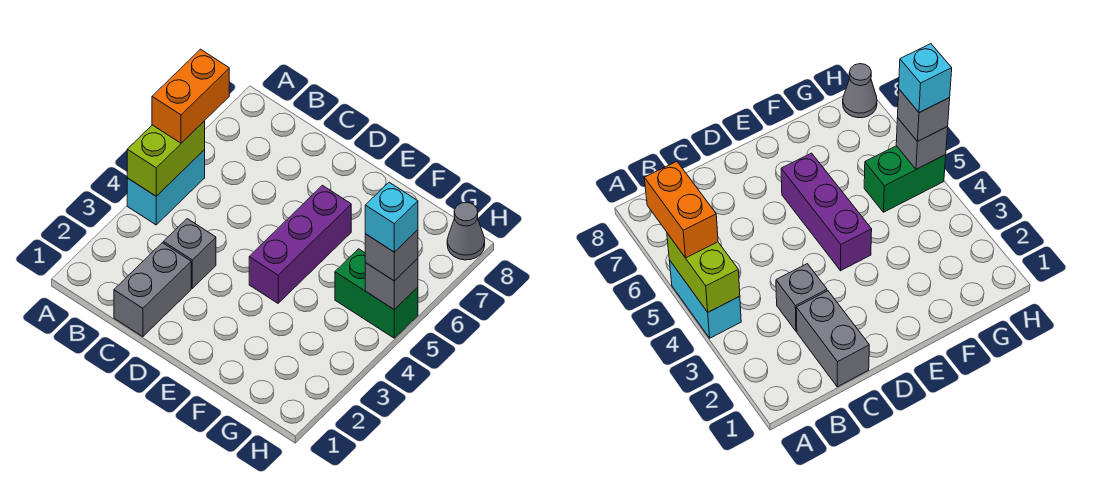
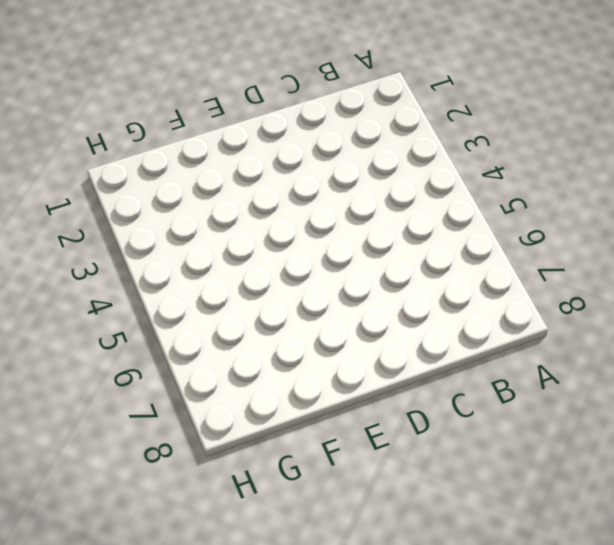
none -> cyan 1x2 brick [127,150,205,225]
none -> grey 1x2 brick [114,243,191,337]

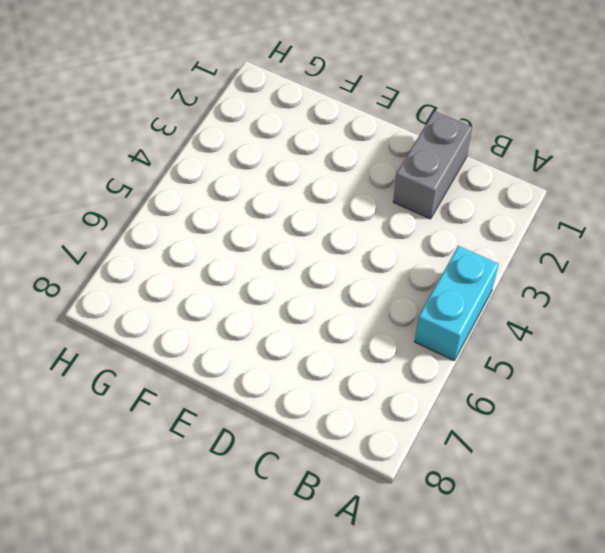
none -> grey 1x1 brick [163,219,216,288]
none -> purple 1x3 brick [249,185,351,303]

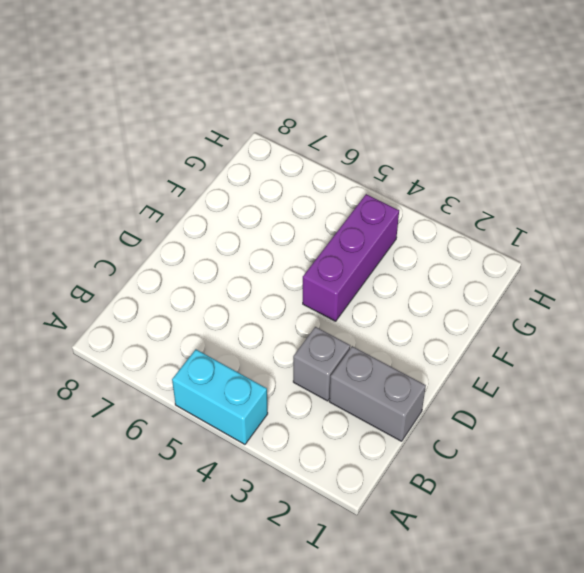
purple 1x3 brick [303,194,399,321] -> purple 1x3 brick turned to [249,185,351,303]
none -> green 1x2 brick [335,249,418,338]
none -> grey 1x1 cone [447,202,485,260]

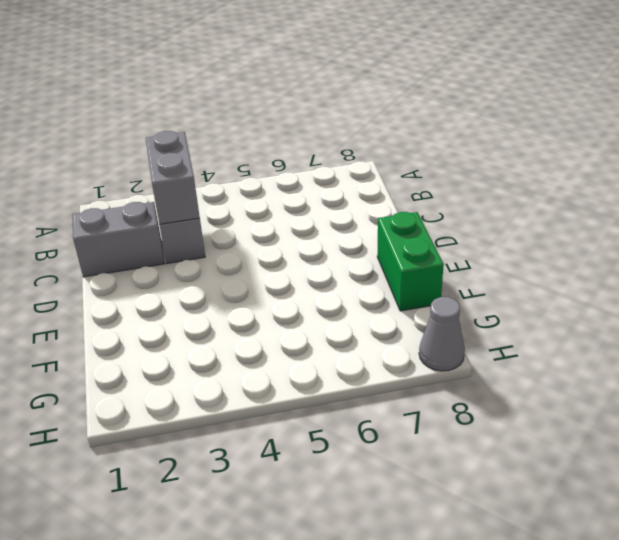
grey 1x2 brick [146,131,200,224] -> none
green 1x2 brick [377,212,444,311] -> green 1x2 brick moved to [335,249,418,338]
none -> cyan 1x2 brick [127,150,205,225]
none -> purple 1x3 brick [249,185,351,303]

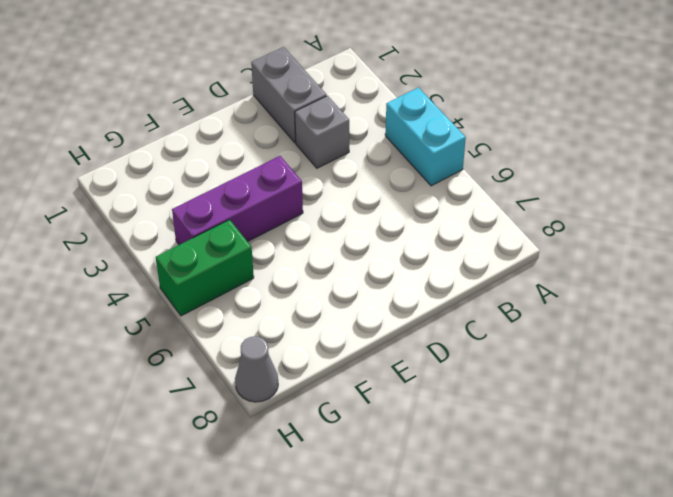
purple 1x3 brick [172,156,303,245] -> purple 1x3 brick turned to [249,185,351,303]
none -> lime 1x2 brick [127,121,205,196]
none -> grey 1x1 brick [365,258,418,310]

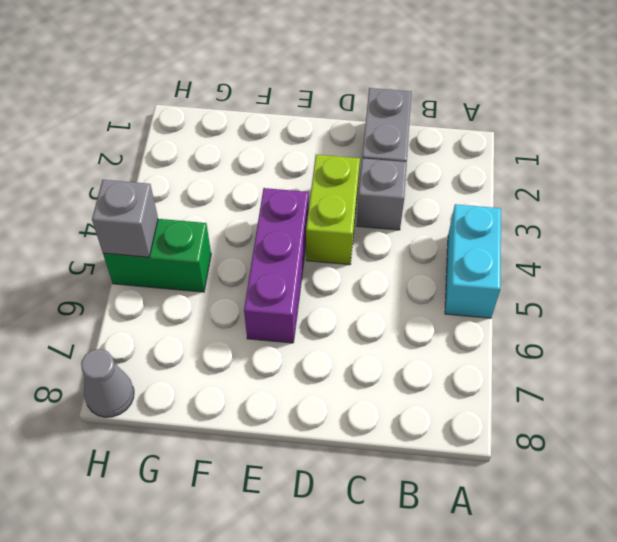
lime 1x2 brick [306,155,360,265] -> lime 1x2 brick moved to [127,121,205,196]
none -> orange 1x2 brick [152,49,229,143]
none -> grey 1x1 brick [365,230,418,281]

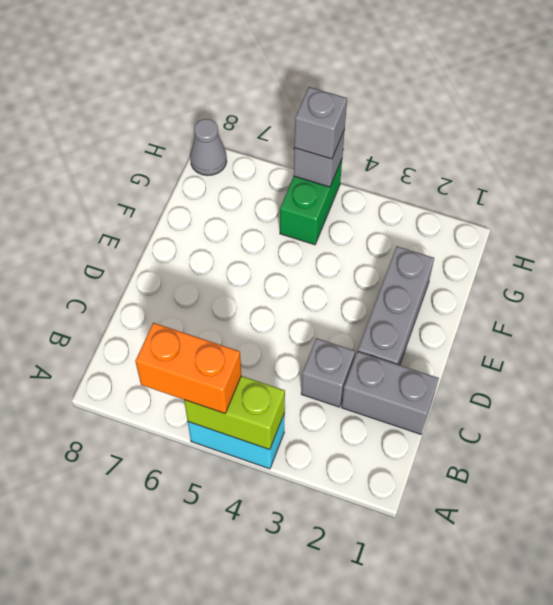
grey 1x3 brick [358,246,434,365] -> none
none -> purple 1x3 brick [249,185,351,303]
none -> cyan 1x1 brick [365,182,418,252]

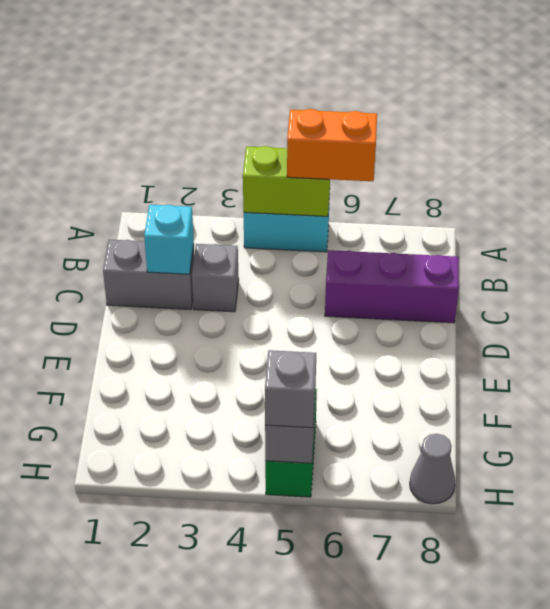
cyan 1x1 brick [144,205,194,274] -> cyan 1x1 brick moved to [365,182,418,252]
purple 1x3 brick [325,250,459,323] -> purple 1x3 brick moved to [249,185,351,303]

